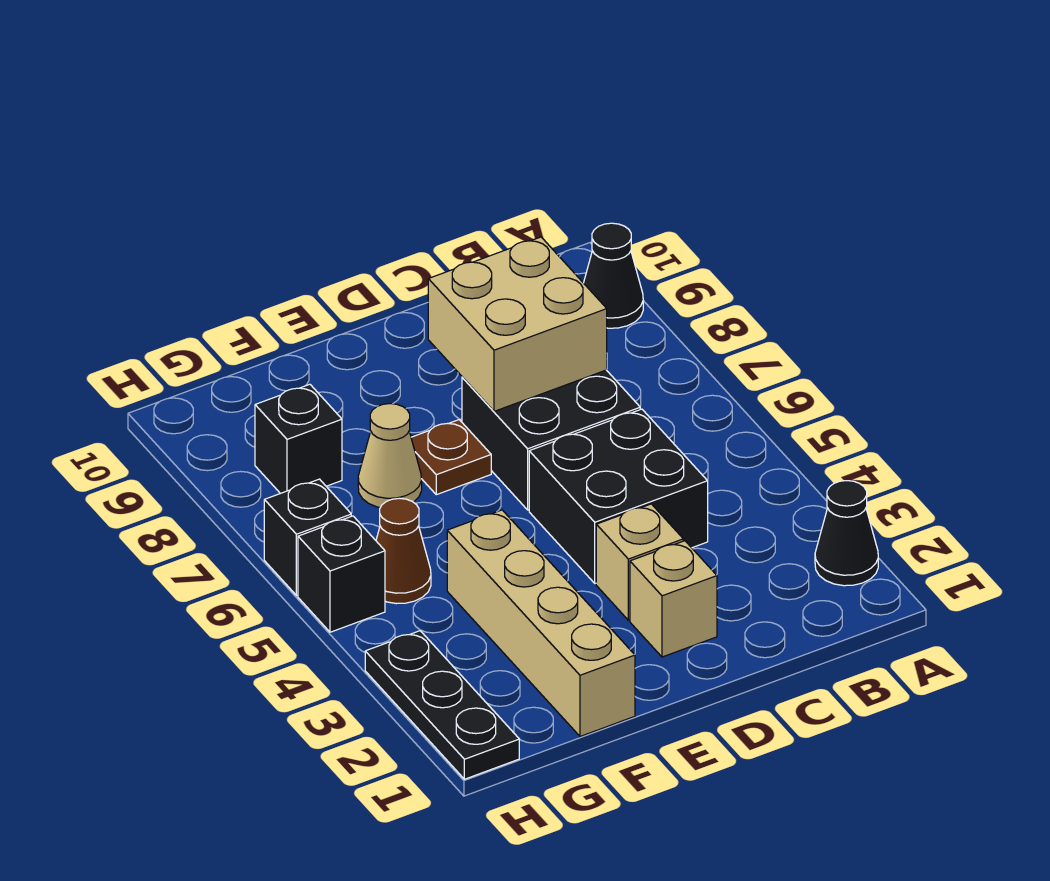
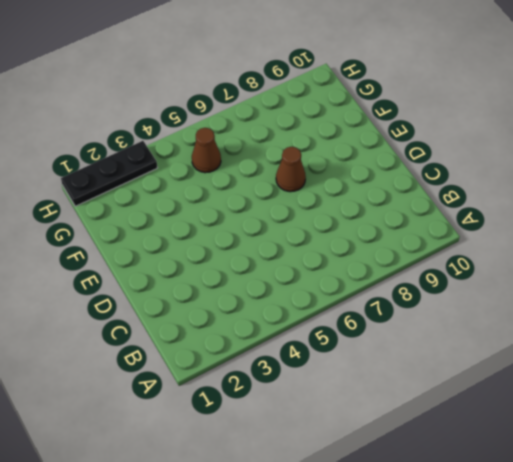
brown 1x1 cone [276,147,306,192] -> brown 1x1 plate [411,420,491,495]
none -> black 1x1 cone [815,481,878,586]
none -> black 1x1 cone [584,223,643,328]
none -> black 2x2 brick [529,409,708,583]

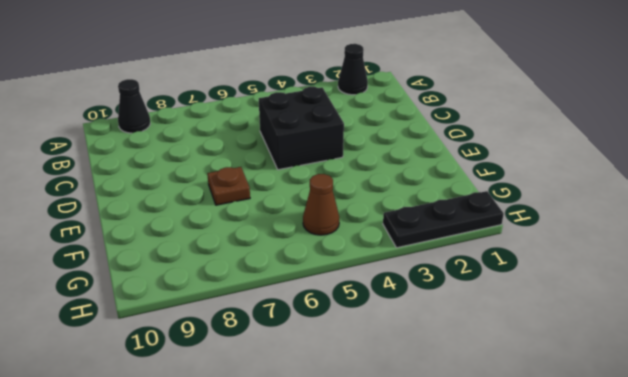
none -> black 2x2 brick [462,370,640,510]
none -> tan 1x1 brick [630,541,717,657]
none -> tan 1x1 brick [596,504,683,620]

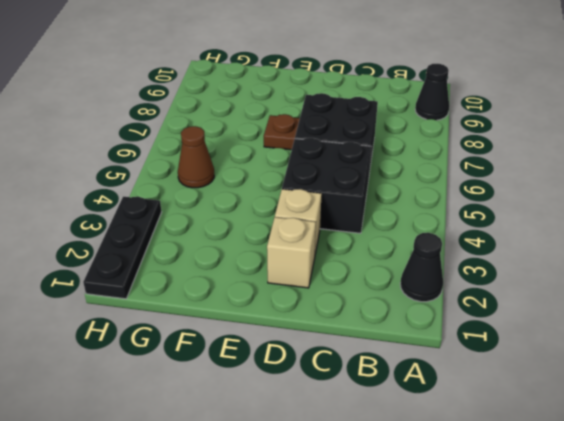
none -> tan 1x4 brick [447,510,635,736]
none -> tan 1x1 cone [358,404,422,507]
none -> black 1x1 brick [255,384,342,494]

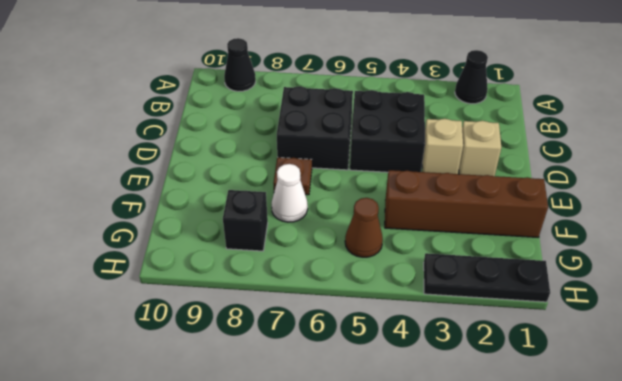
brown 1x4 brick [385,170,548,237] -> tan 1x4 brick [447,510,635,736]
white 1x1 cone [272,164,308,222] -> tan 1x1 cone [358,404,422,507]
none -> black 1x1 brick [298,516,385,632]
none -> black 1x1 brick [264,479,351,596]
none -> tan 2x2 brick [428,237,607,411]

